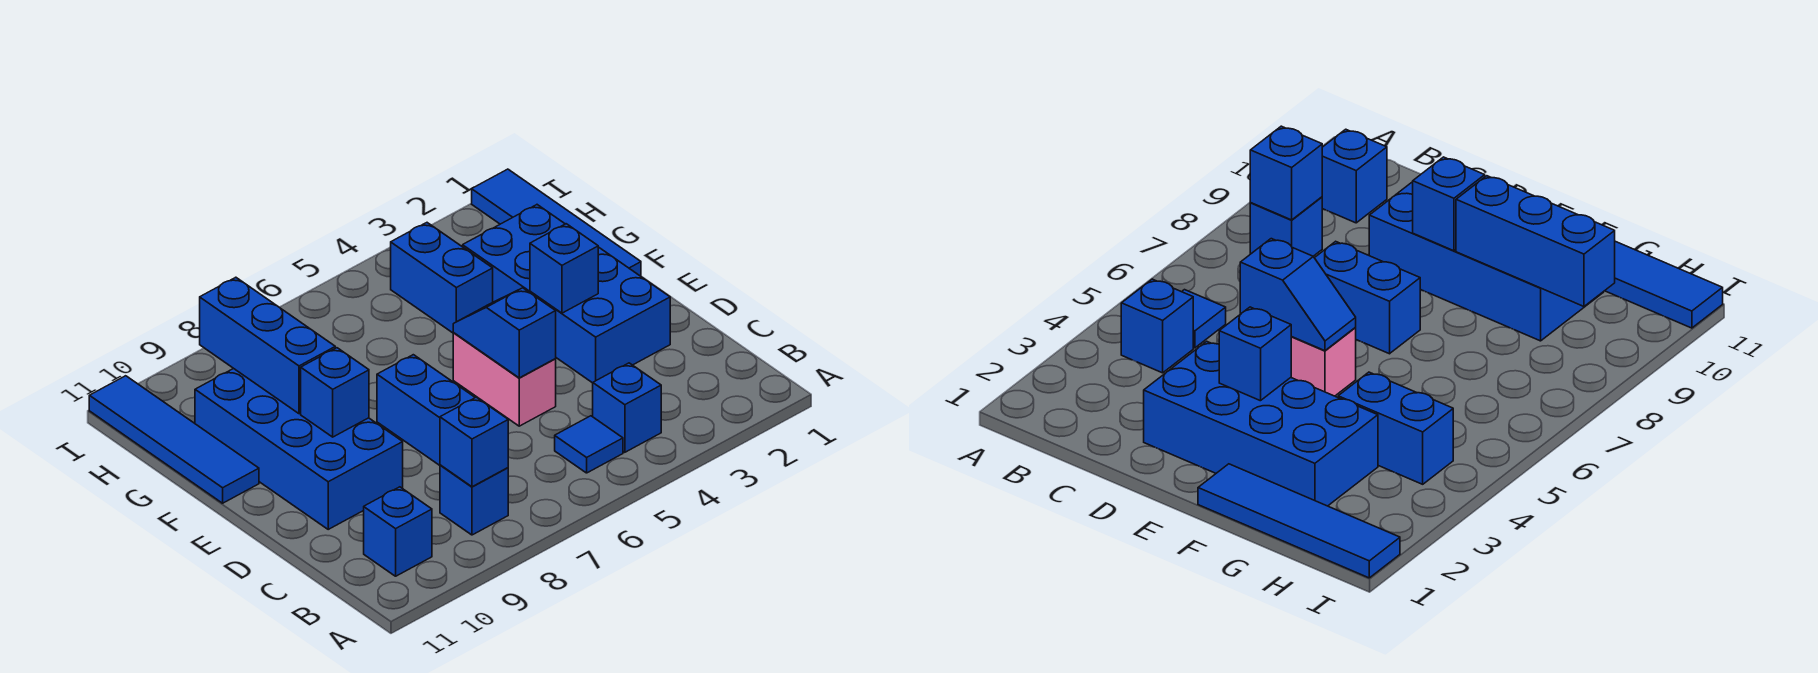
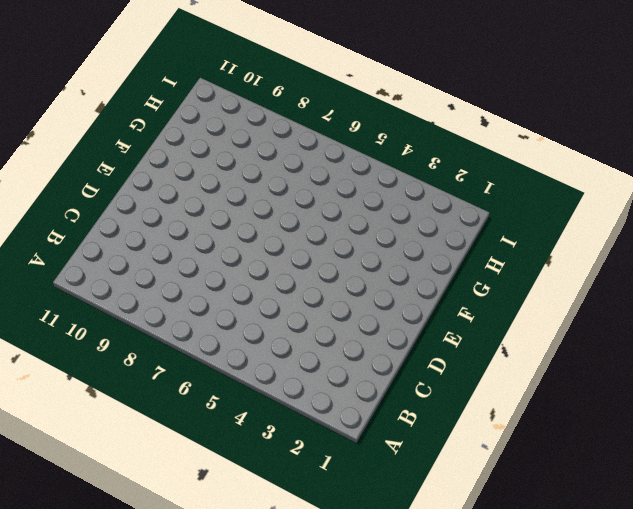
none -> blue 1x1 brick [593,363,661,452]
none -> blue 1x1 tile [555,416,623,473]
none -> blue 1x1 brick [440,465,508,535]

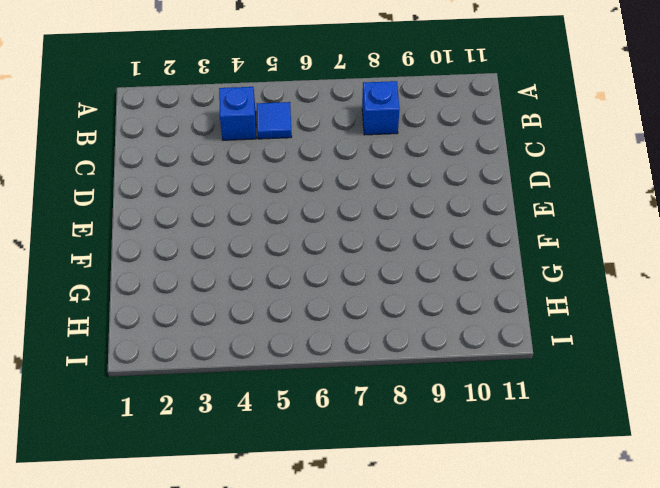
none -> blue 1x1 brick [364,487,432,576]
none -> blue 2x4 brick [463,205,670,383]
none -> pink 1x2 brick [453,333,556,426]

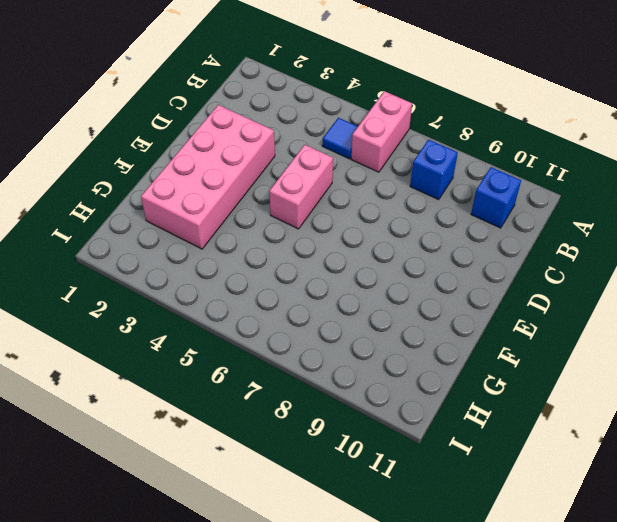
pink 1x2 brick [351,91,412,172] -> none
pink 2x4 brick [141,105,275,249] -> blue 2x4 brick [463,205,670,383]
none -> blue 1x1 brick [593,363,661,452]
none -> blue 1x2 brick [377,355,475,465]
none -> blue 2x4 brick [195,369,403,529]

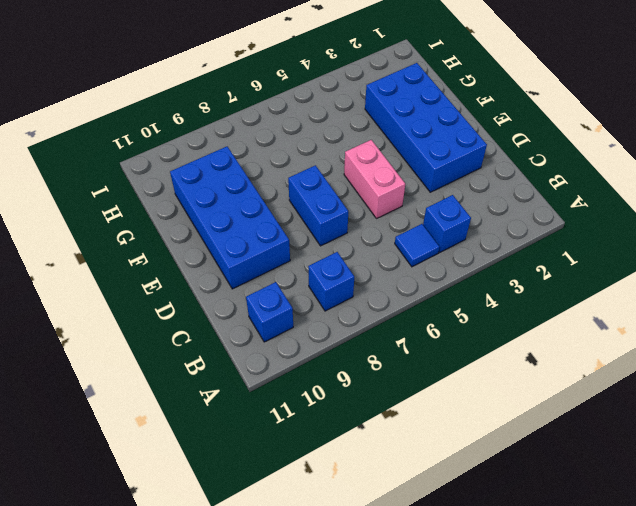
none -> blue 1x4 tile [472,169,641,276]
none -> blue 1x4 tile [89,376,259,503]
none -> blue 1x2 brick [391,223,493,333]

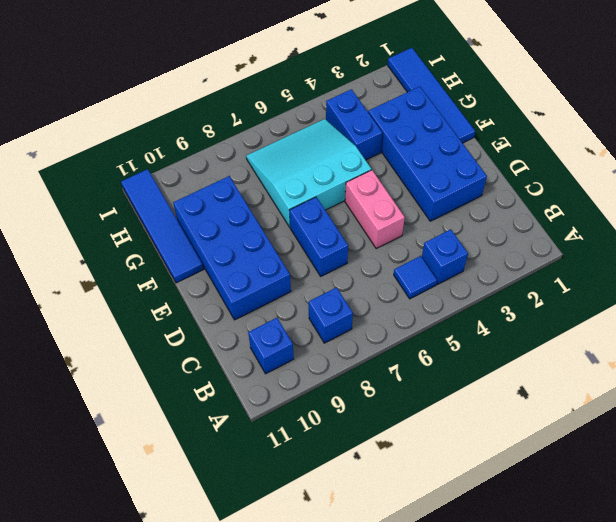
cyan 3x3 slope [246,119,371,227] -> none
none -> blue 1x1 brick [440,397,508,487]
none -> blue 1x2 slope [453,288,556,378]
none -> blue 1x1 brick [530,224,598,313]

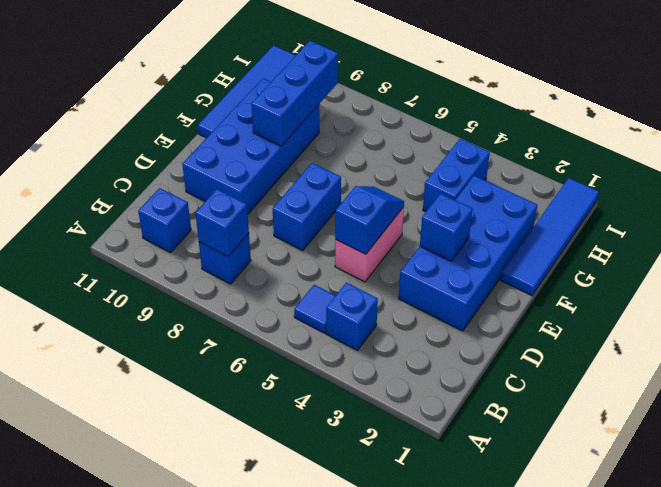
none -> blue 1x1 brick [301,348,369,437]

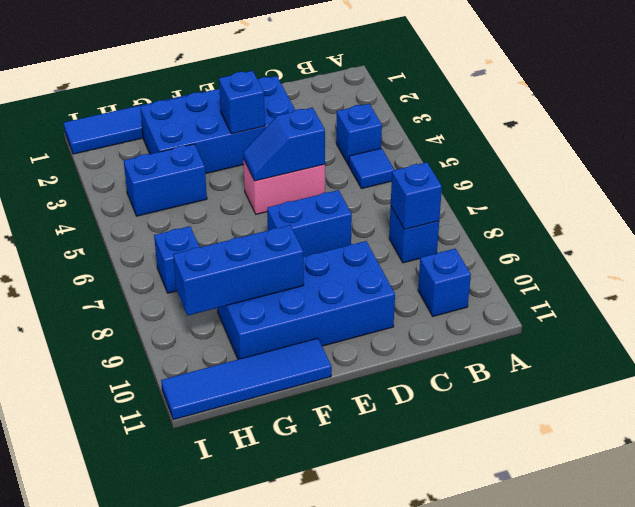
blue 1x1 brick [154,226,199,293] -> blue 1x1 brick moved to [301,348,369,437]

